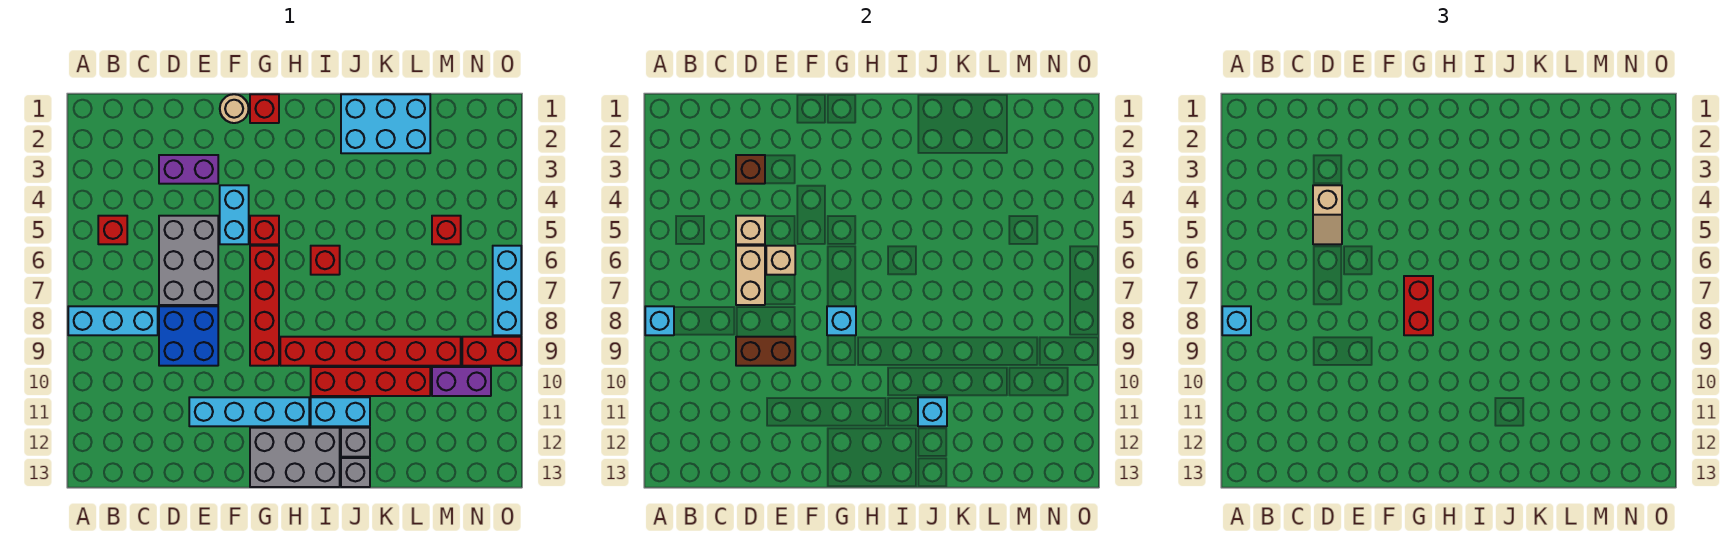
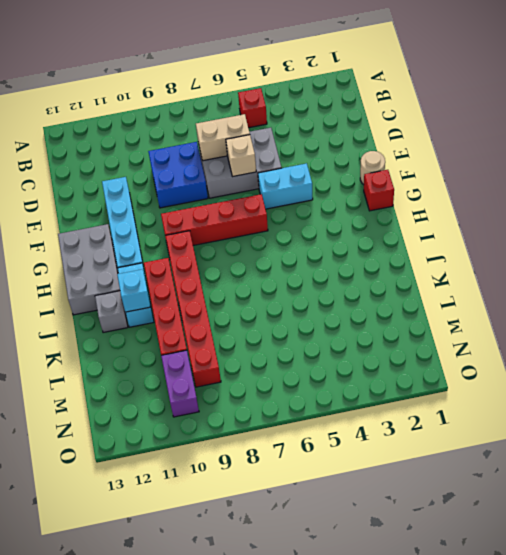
none -> cyan 1x3 brick [68,306,158,335]
none -> purple 1x2 brick [159,155,218,184]
none -> red 1x1 brick [250,216,279,244]
none -> red 1x1 brick [311,246,340,275]

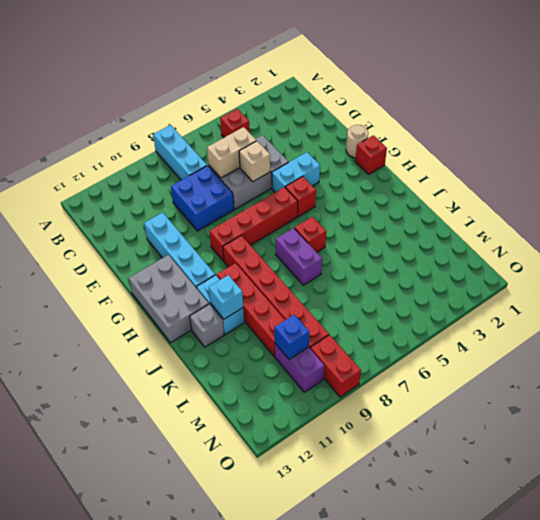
purple 1x2 brick [276,228,322,285] -> purple 1x2 brick moved to [159,155,218,184]
blue 1x1 brick [274,314,309,359] -> none
none -> cyan 2x3 brick [341,94,430,153]
none -> grey 1x1 brick [341,458,370,487]
none -> red 1x1 brick [432,216,461,244]
none -> cyan 1x3 brick [493,246,521,335]

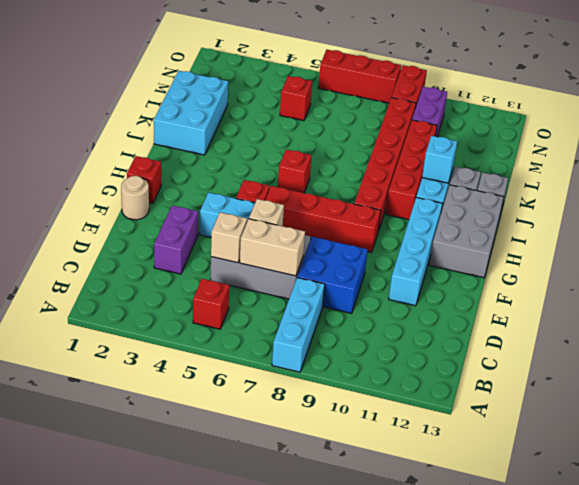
red 1x3 brick [319,50,401,103] -> cyan 1x3 brick [493,246,521,335]
none -> cyan 1x1 brick [645,306,674,335]
none -> brown 1x1 brick [736,155,765,184]
none -> brown 1x2 brick [736,337,795,366]
none -> cyan 1x1 brick [827,306,856,335]

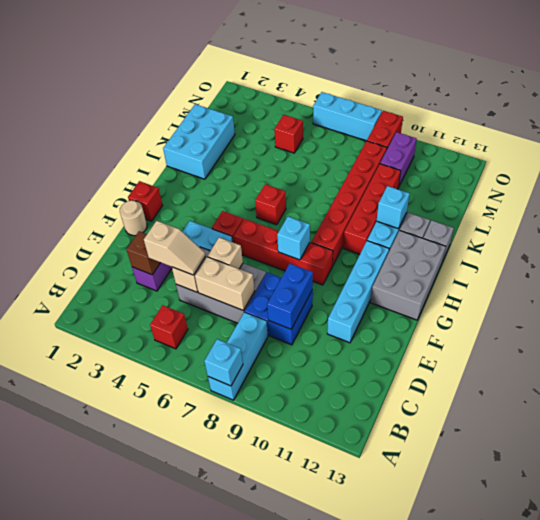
blue 1x2 brick [267,264,313,329] -> brown 1x2 brick [736,337,795,366]
none -> cyan 1x1 brick [1222,306,1251,335]
none -> red 1x2 brick [1404,276,1433,335]

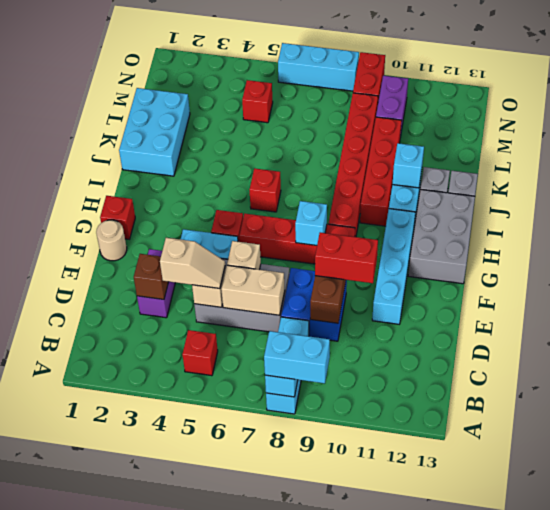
cyan 1x2 brick [264,331,330,383] -> cyan 1x1 brick [1222,306,1251,335]
red 1x2 brick [315,232,378,283] -> red 1x2 brick moved to [1404,276,1433,335]

